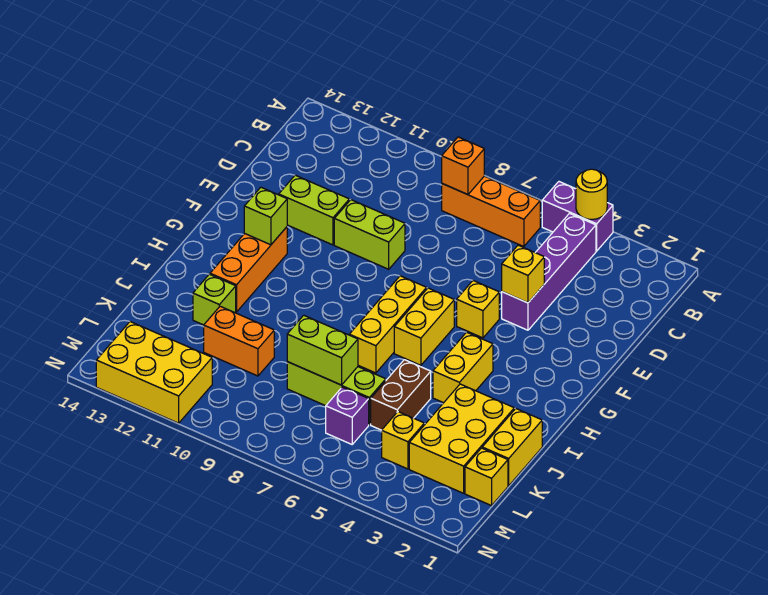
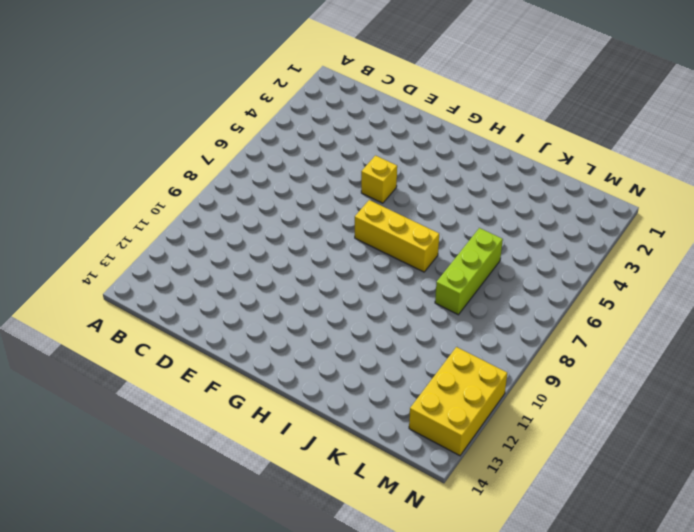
none -> purple 1x2 brick [542,182,613,251]
none -> purple 1x4 brick [502,213,596,330]
none -> orange 1x3 brick [442,176,540,247]

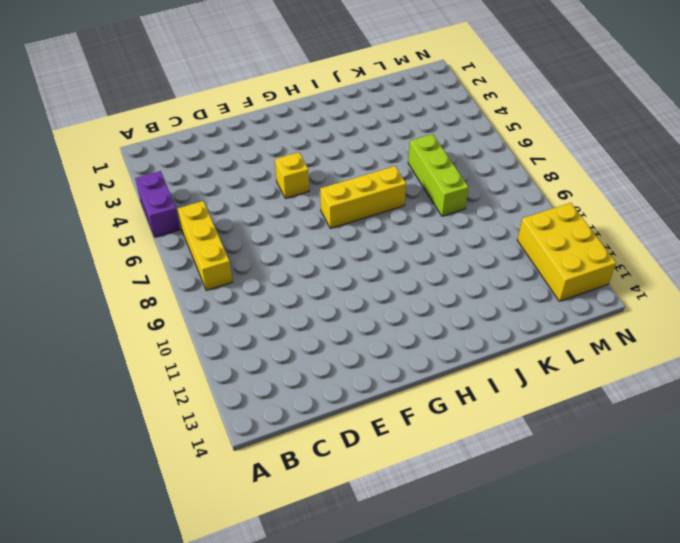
yellow 1x3 brick [178,201,232,291] -> orange 1x3 brick [442,176,540,247]
none -> purple 1x4 brick [502,213,596,330]
none -> lime 1x2 brick [334,200,405,269]
none -> lime 1x2 brick [279,175,349,245]

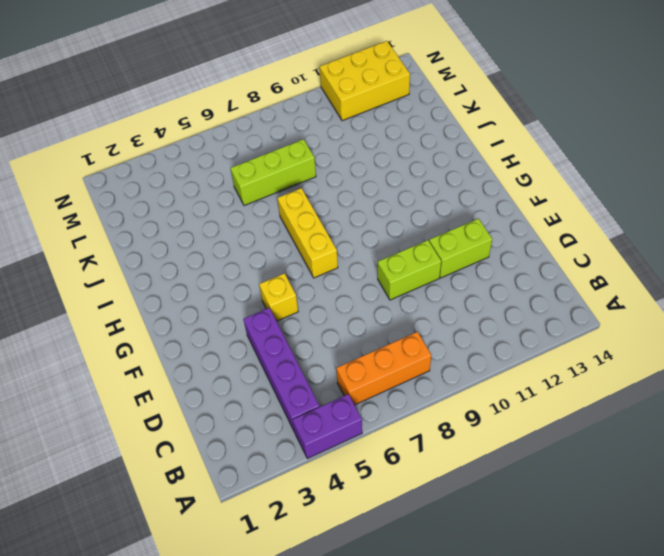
none -> yellow 1x2 brick [394,288,454,365]
none -> orange 1x3 brick [210,227,287,312]
none -> yellow 1x2 brick [433,332,493,403]

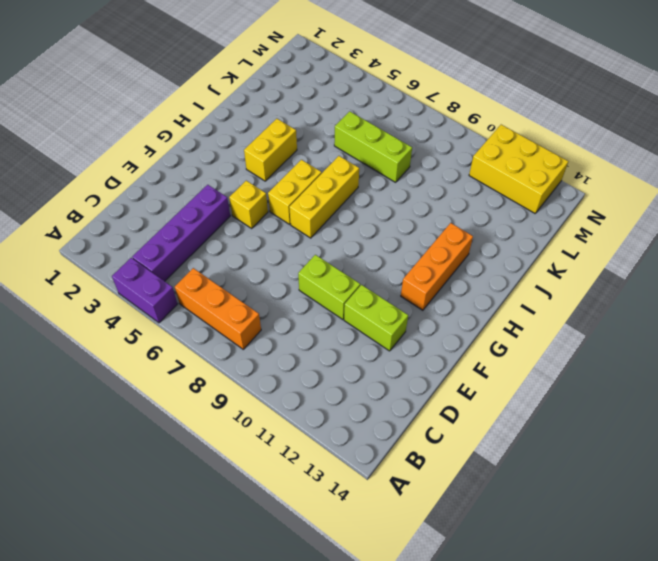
none -> yellow 1x2 brick [482,409,542,486]
none -> yellow 2x3 brick [409,384,514,493]
none -> brown 1x2 brick [371,360,431,430]

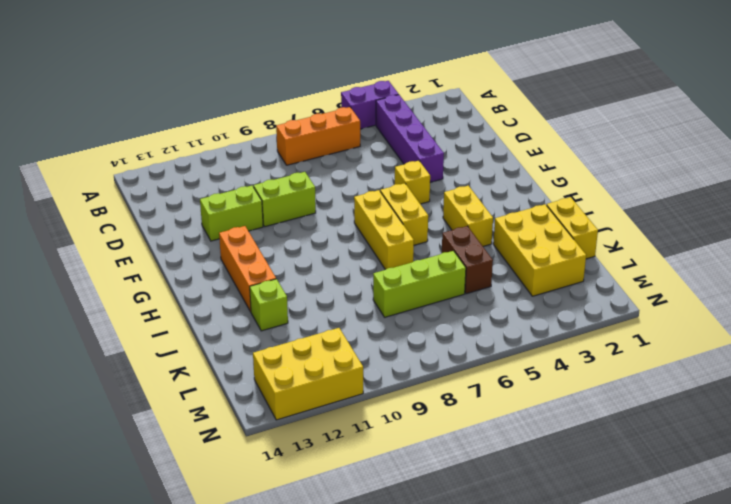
none -> orange 1x2 brick [204,306,274,376]
none -> yellow 1x1 brick [465,448,508,506]
none -> yellow 1x1 brick [382,412,424,469]

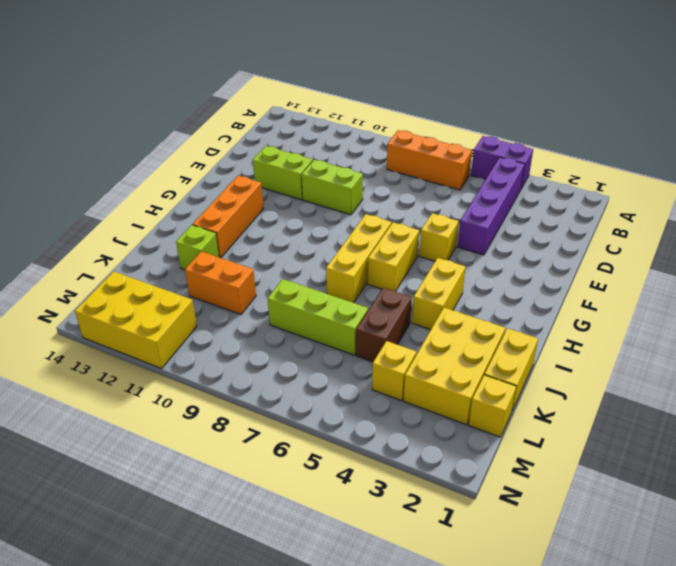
none -> purple 1x1 brick [326,387,369,444]
none -> yellow 1x1 round brick [576,169,607,219]
none -> orange 1x1 brick [442,137,484,195]

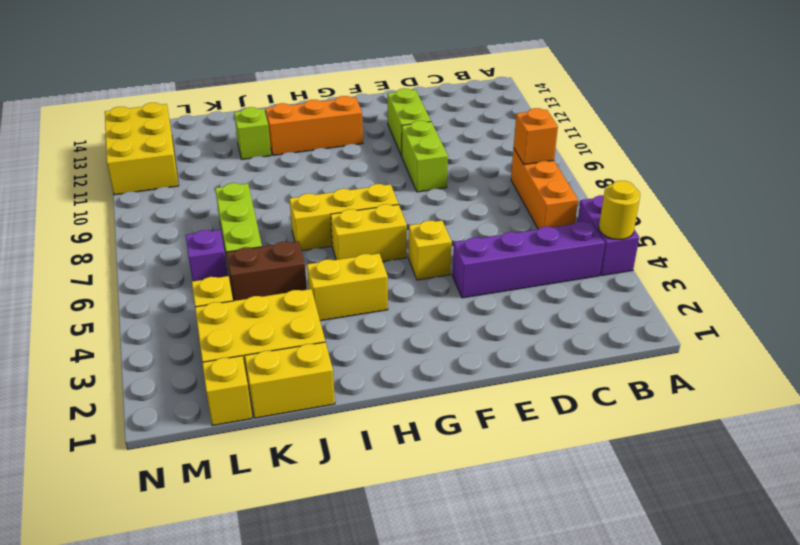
none -> orange 1x2 brick [204,306,274,376]
none -> yellow 1x1 brick [502,245,544,303]
none -> lime 1x1 brick [244,187,287,245]

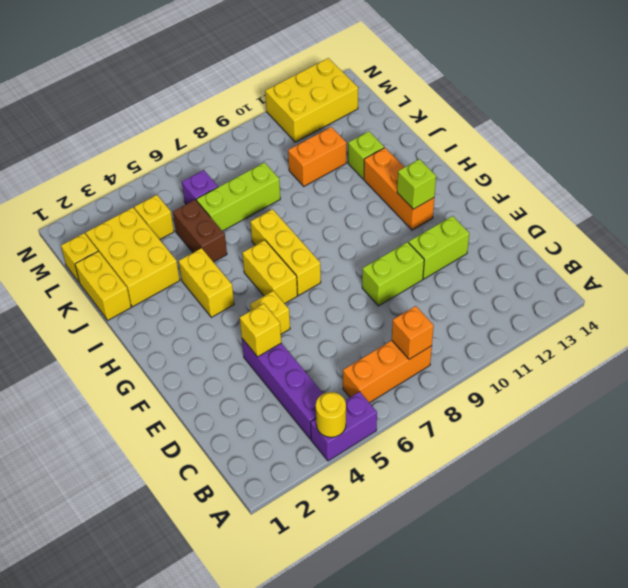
none -> lime 1x2 brick [287,315,358,385]

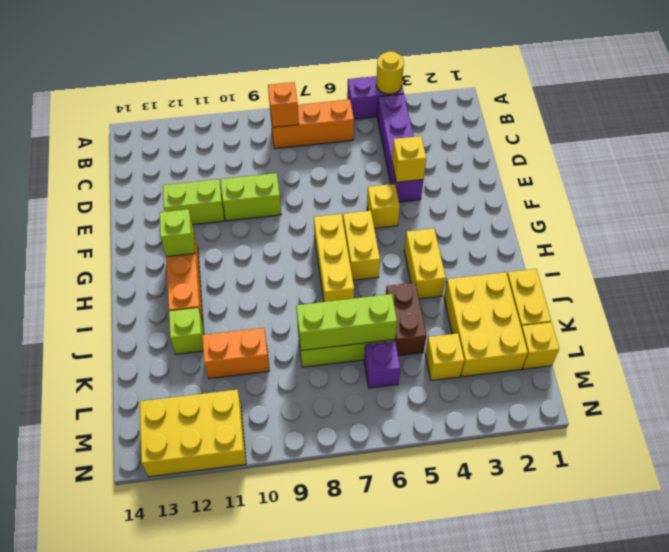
lime 1x3 brick [296,294,397,351] -> lime 1x2 brick [287,315,358,385]

